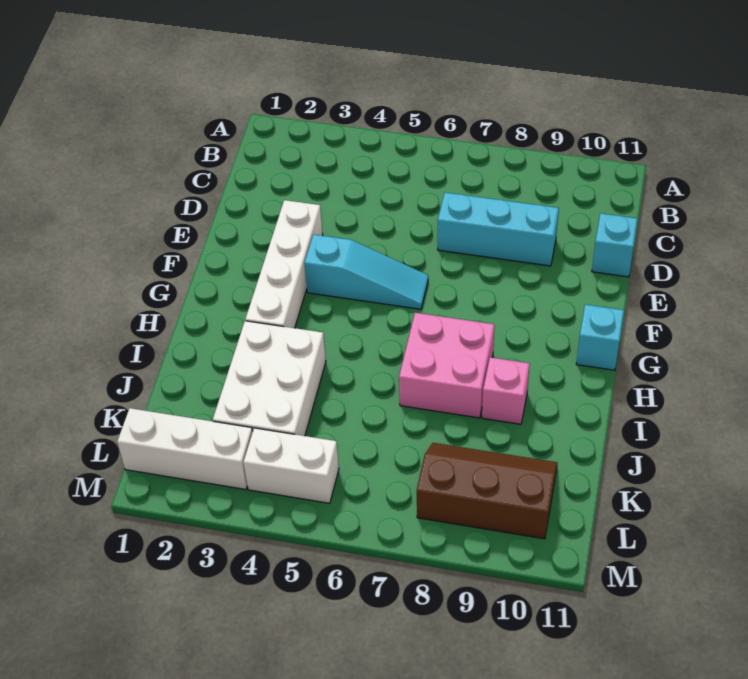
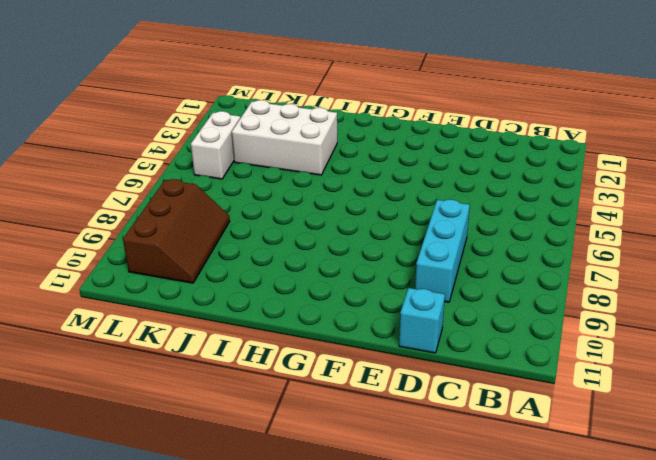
none -> white 1x4 brick [245,200,323,328]
none -> cyan 1x3 slope [304,234,428,309]

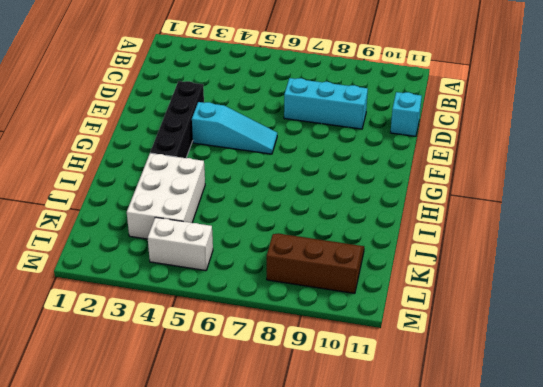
black 1x4 brick [150,81,204,158] -> white 1x4 brick [245,200,323,328]
none -> cyan 1x1 brick [576,304,624,370]
none -> pink 2x2 brick [399,313,495,418]

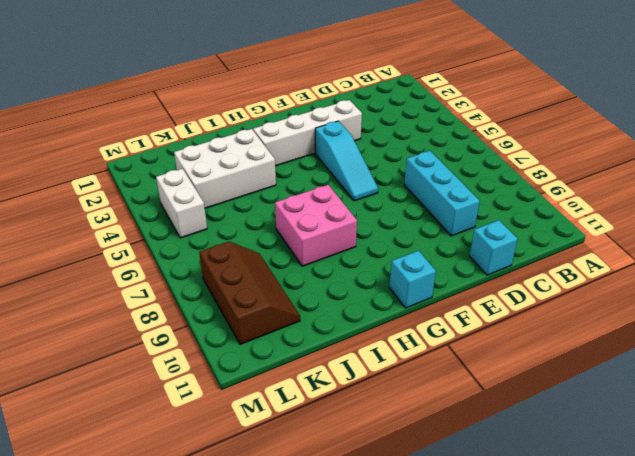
none -> pink 1x1 brick [482,357,530,424]
none -> white 1x3 brick [117,408,253,489]

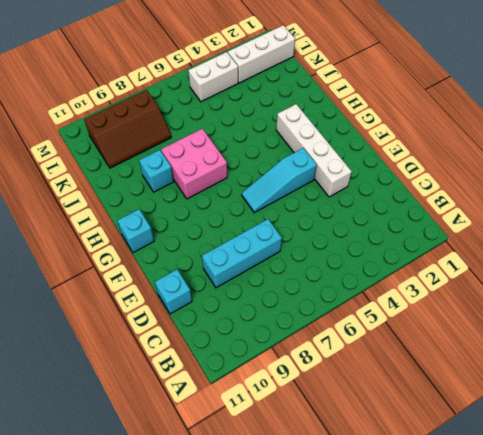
cyan 1x1 brick [139,150,174,192] -> pink 1x1 brick [482,357,530,424]
none -> white 2x3 brick [213,321,326,436]

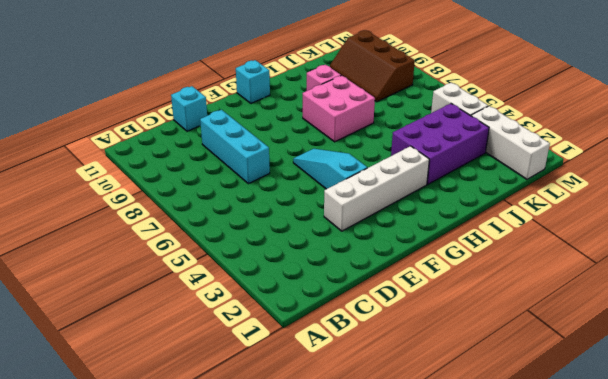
purple 2x3 brick [391,104,489,184] -> white 2x3 brick [213,321,326,436]

